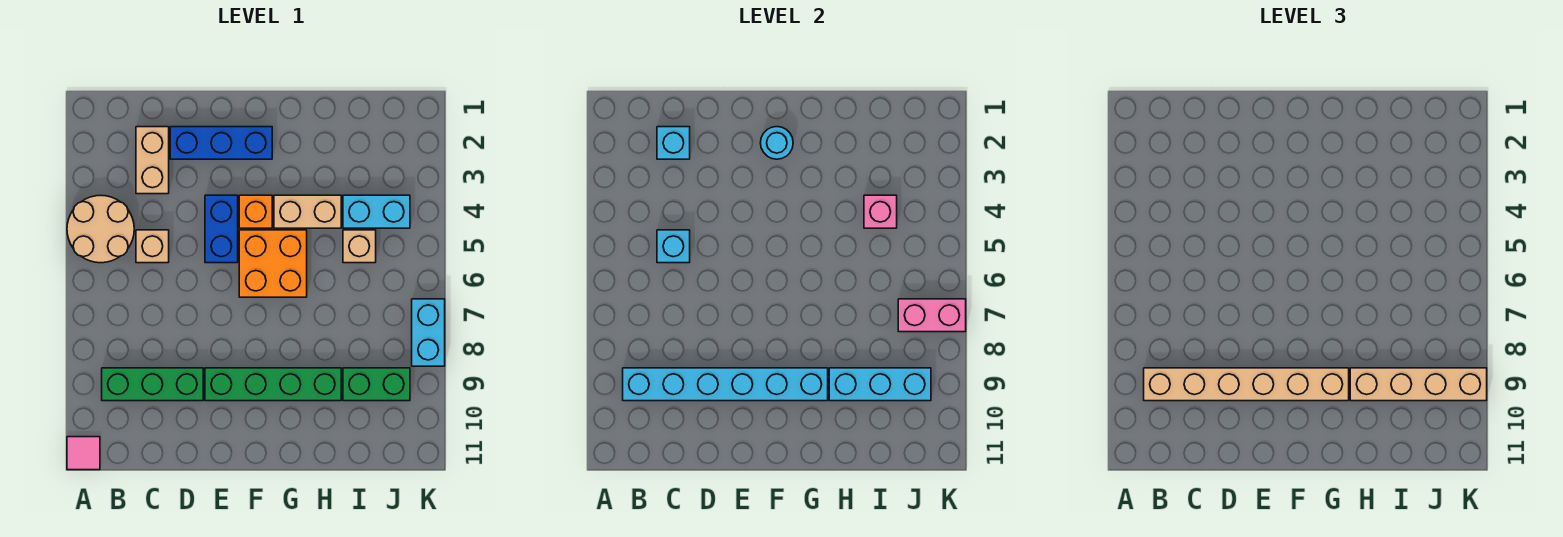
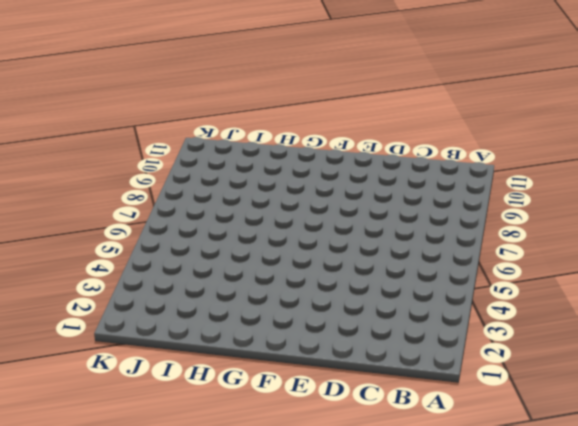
none -> tan 2x2 round brick [67,195,134,263]
none -> pink 1x1 tile [67,437,100,470]
none -> green 1x3 brick [102,368,203,401]

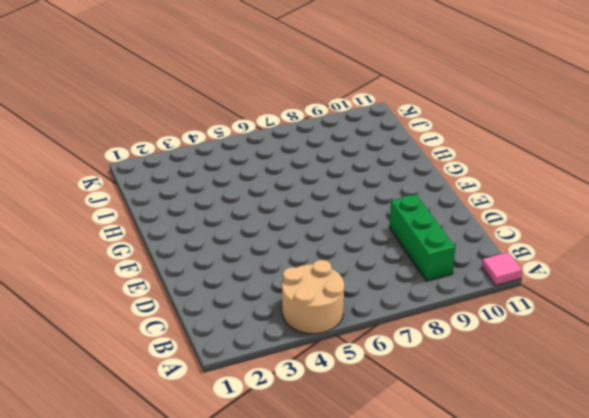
none -> tan 1x2 brick [136,127,169,194]
none -> tan 1x1 brick [136,230,169,263]
none -> blue 1x3 brick [170,127,272,159]

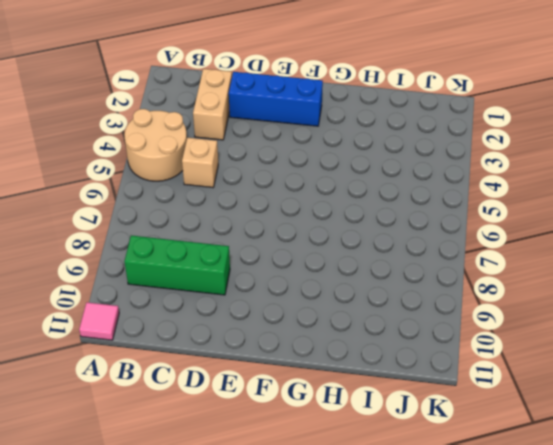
none -> blue 1x2 brick [205,195,238,263]
none -> green 1x4 brick [205,368,341,401]
none -> orange 1x1 brick [239,195,272,228]

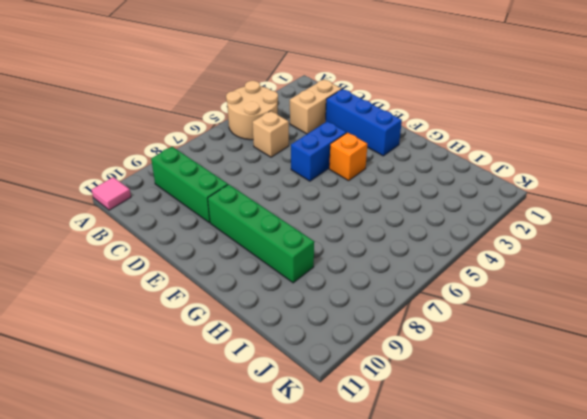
none -> orange 2x2 brick [239,230,307,297]
none -> tan 1x2 brick [274,195,341,228]
none -> cyan 1x2 brick [343,195,410,228]

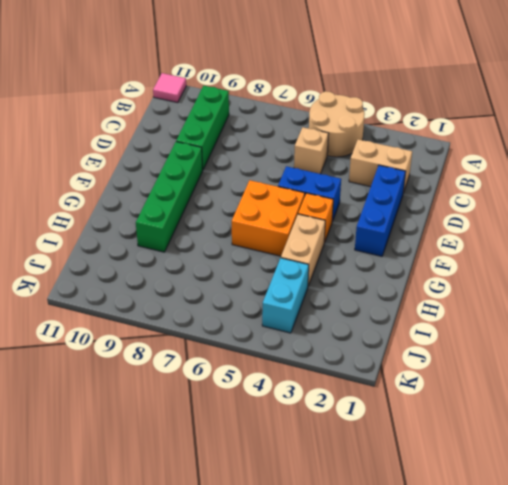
none -> tan 1x1 brick [343,230,376,263]
none -> green 1x2 brick [343,368,410,401]
none -> cyan 1x2 brick [412,299,445,366]

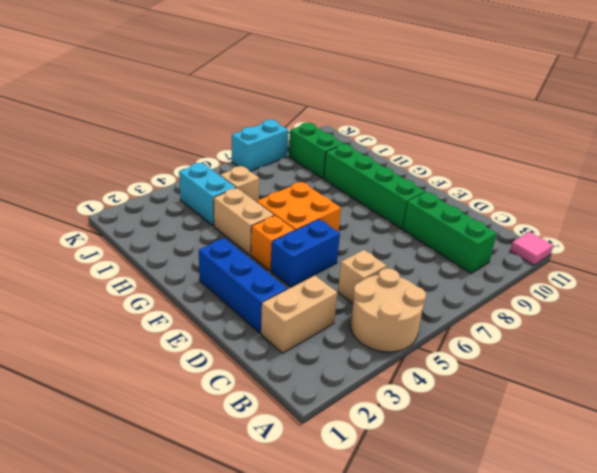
none -> cyan 1x6 brick [623,368,828,401]
none -> cyan 1x1 brick [657,127,690,159]
none -> cyan 1x1 brick [657,230,690,263]

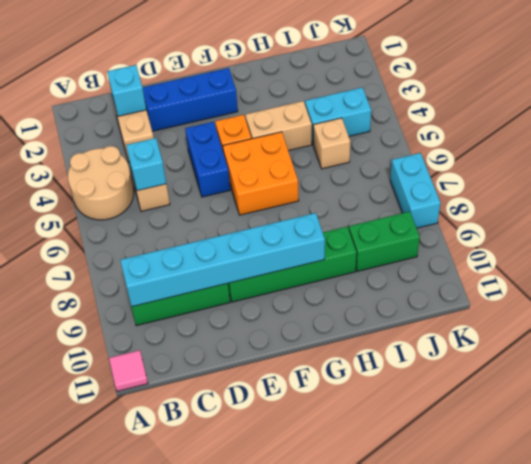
none -> cyan 1x1 round brick [761,127,793,159]
none -> cyan 1x3 brick [829,368,931,401]
none -> pink 1x1 brick [864,195,897,228]

